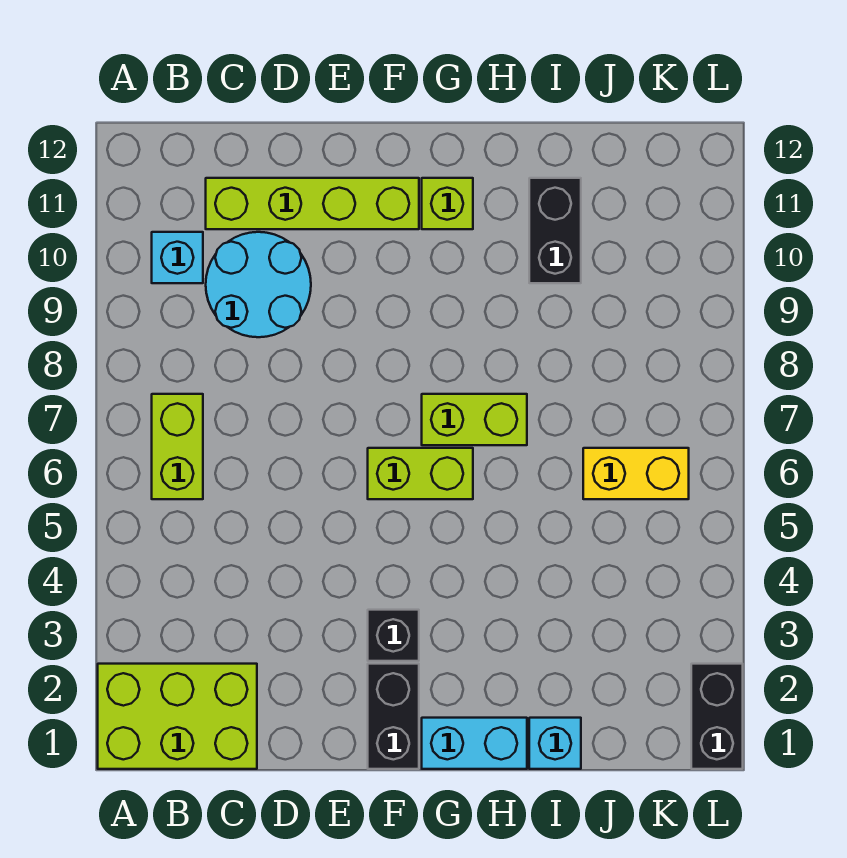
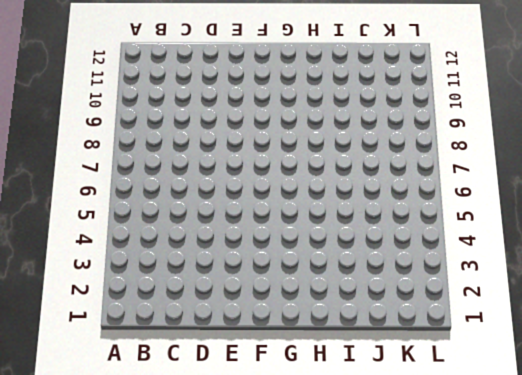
none -> lime 2x3 brick [98,664,257,769]
none -> lime 1x2 brick [152,394,203,499]
none -> cyan 1x1 brick [152,232,203,283]

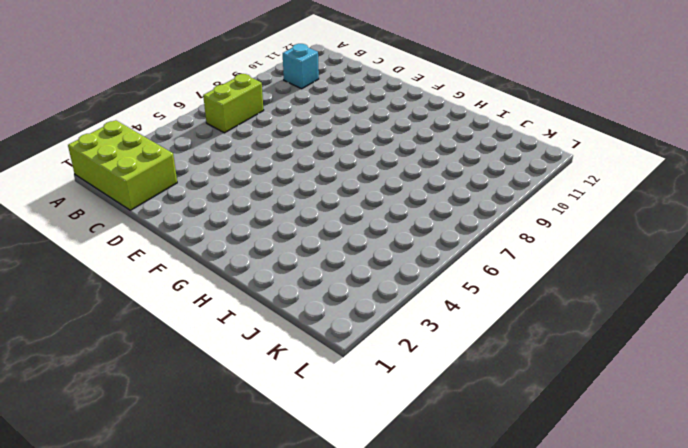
none -> cyan 2x2 round brick [206,232,311,337]
none -> lime 1x4 brick [206,178,419,229]
none -> black 1x2 brick [368,664,419,769]

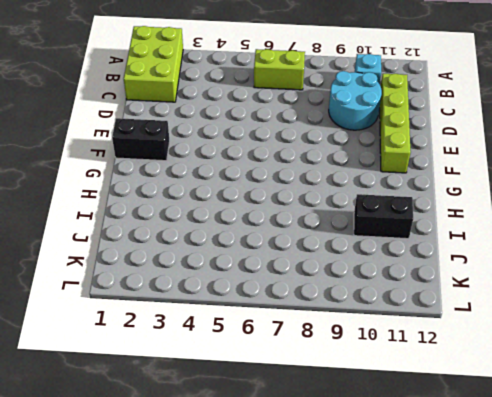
none -> black 1x1 brick [368,610,419,661]
none -> lime 1x2 brick [368,448,473,499]
none -> cyan 1x2 brick [422,718,527,769]

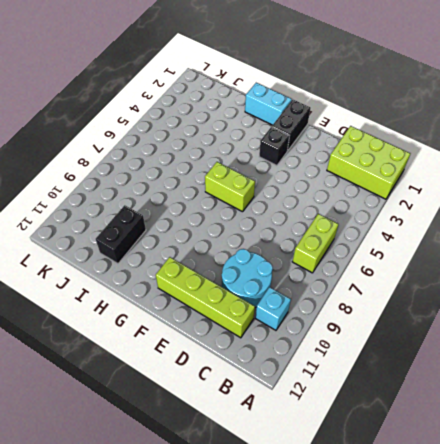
none -> lime 1x2 brick [422,394,527,445]
none -> lime 1x1 brick [422,178,473,229]
none -> cyan 1x1 brick [529,718,581,769]

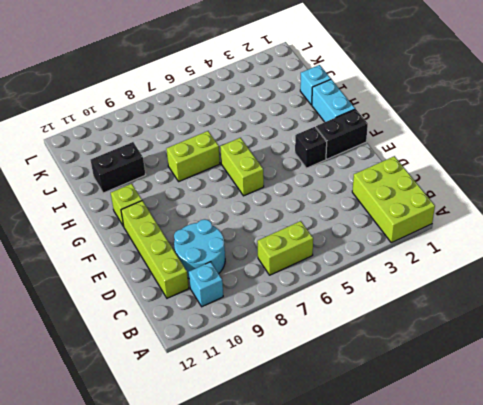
lime 1x2 brick [167,131,220,181] -> lime 1x2 brick turned to [422,394,527,445]
none -> yellow 1x2 brick [583,448,689,499]
none -> black 1x2 brick [691,664,743,769]

